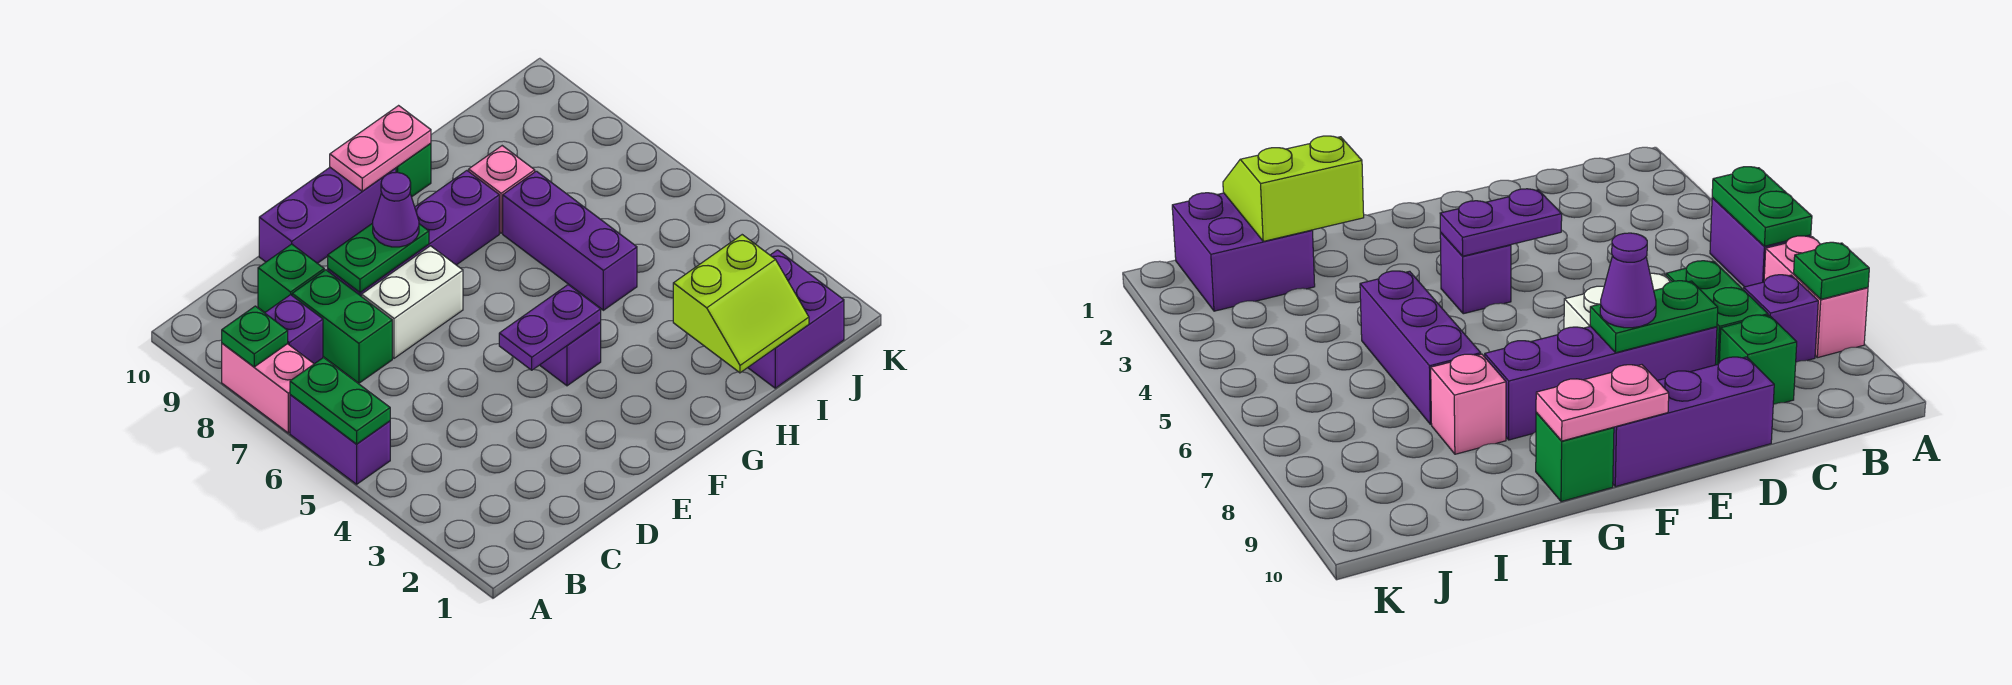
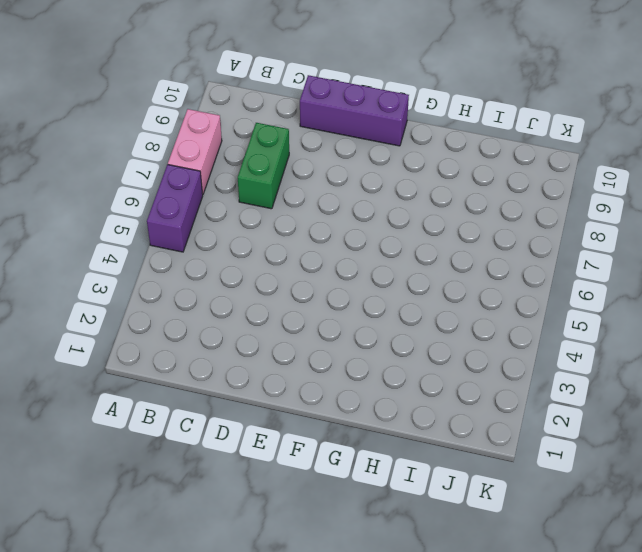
none -> purple 1x1 brick [265,295,323,364]
none -> green 1x1 brick [258,244,324,313]
none -> white 1x2 brick [362,246,463,358]

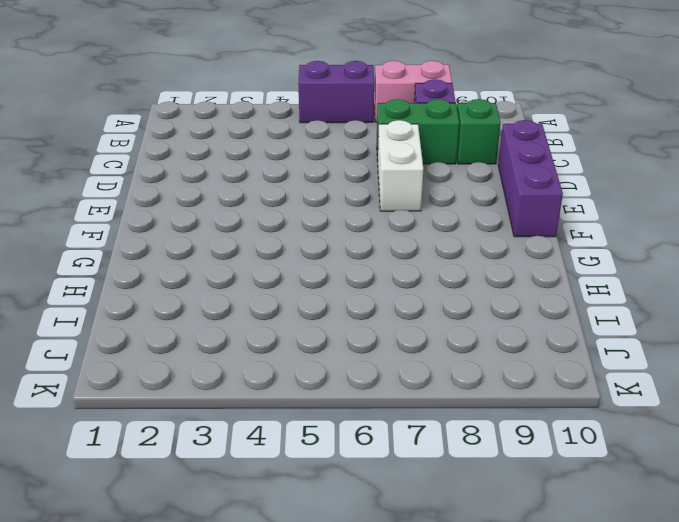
none -> purple 1x4 brick [328,171,499,297]
none -> purple 1x1 brick [540,323,601,386]
none -> green 1x1 brick [396,143,431,197]

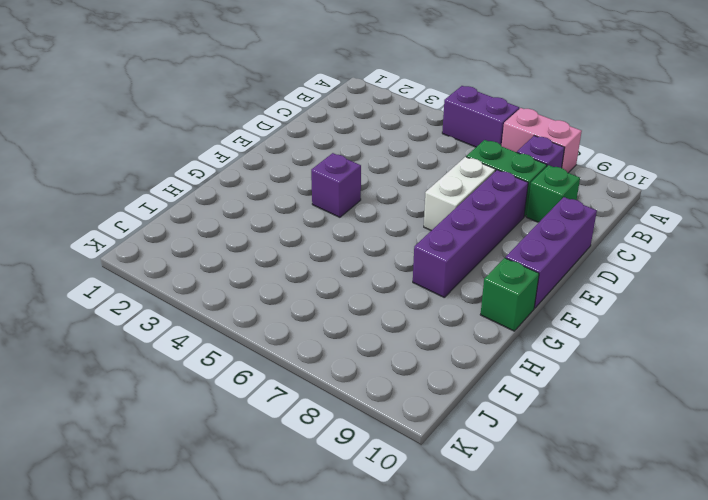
none -> purple 1x3 brick [503,171,637,310]
none -> pink 1x1 brick [469,146,535,233]
none -> purple 2x2 brick [748,250,844,388]

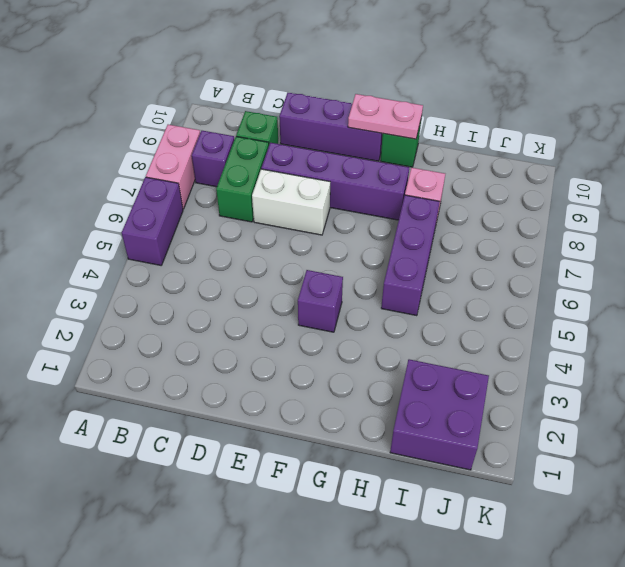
none -> green 1x2 plate [290,358,390,444]
none -> green 1x1 plate [222,306,288,367]
none -> green 1x2 plate [328,223,429,292]

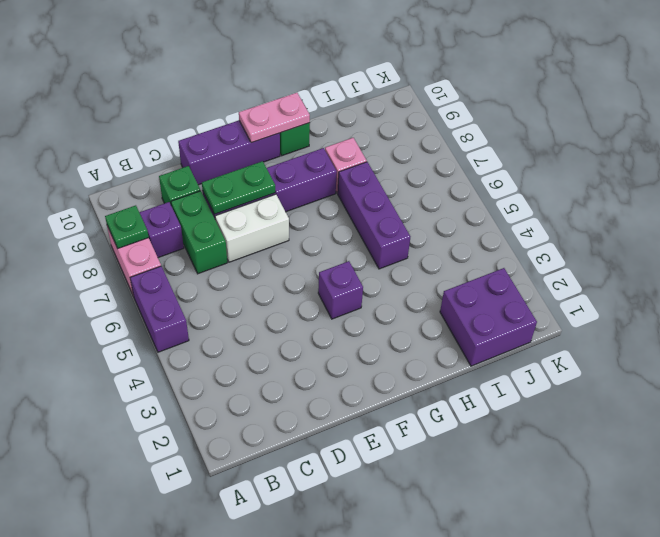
none -> green 1x2 plate [290,358,390,444]
none -> purple 1x2 plate [499,285,601,370]
none -> lime 2x2 slope [673,235,809,373]

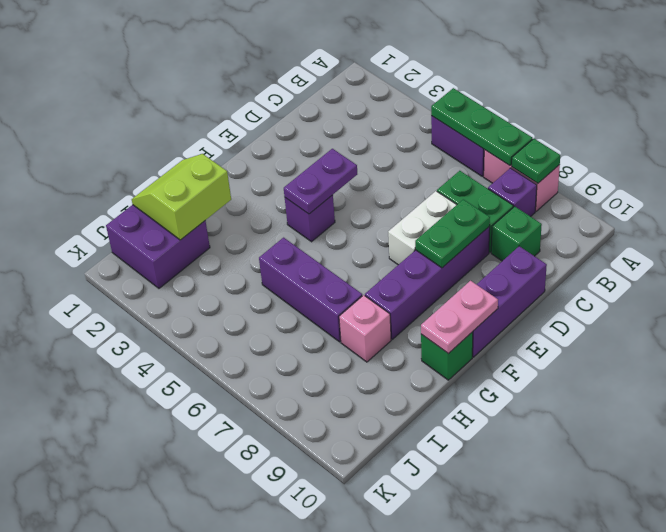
green 1x3 plate [431,88,533,166] -> green 1x2 plate [290,358,390,444]
none -> purple 1x1 cone [373,172,419,247]

